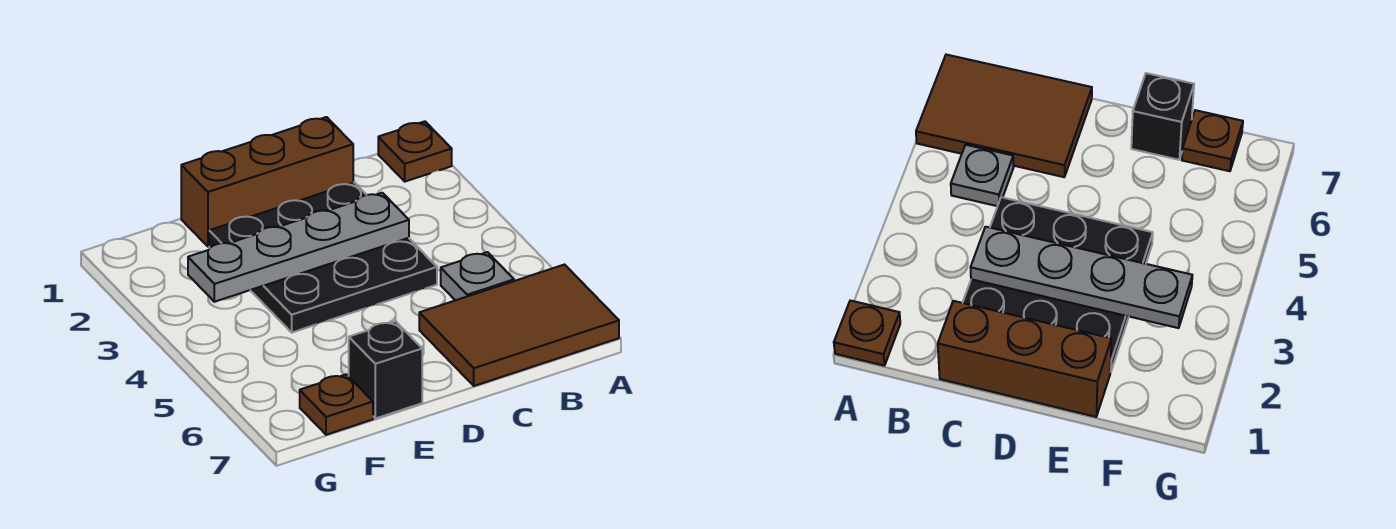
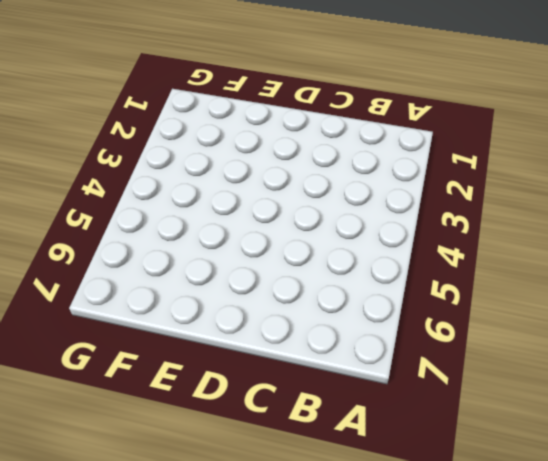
none -> brown 1x1 plate [378,121,452,182]
none -> brown 2x3 tile [419,265,619,386]

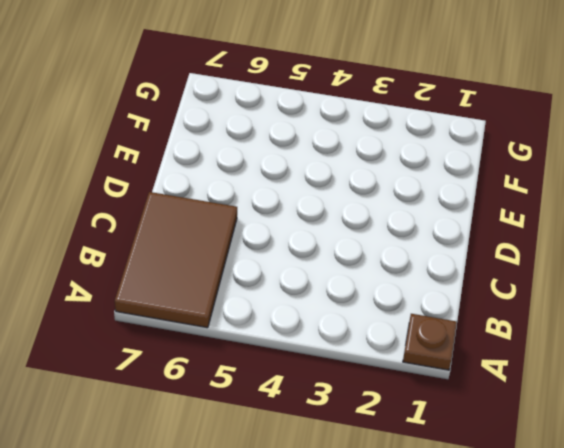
none -> grey 1x1 plate [441,252,514,300]
none -> brown 1x3 brick [181,117,353,247]

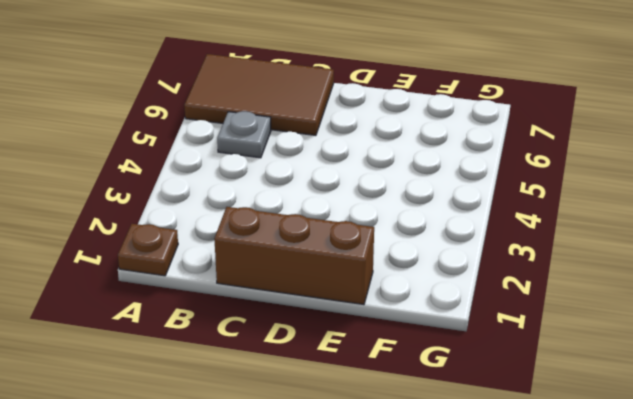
none -> black 3x3 plate [209,182,437,332]
none -> black 1x1 brick [349,321,422,418]

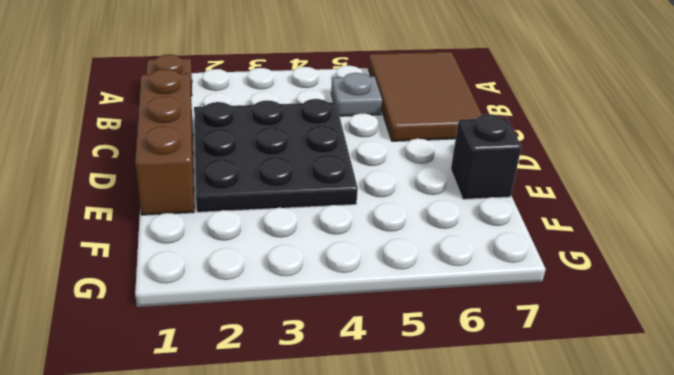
none -> brown 1x1 plate [300,374,373,435]
none -> grey 1x4 plate [188,193,409,302]

